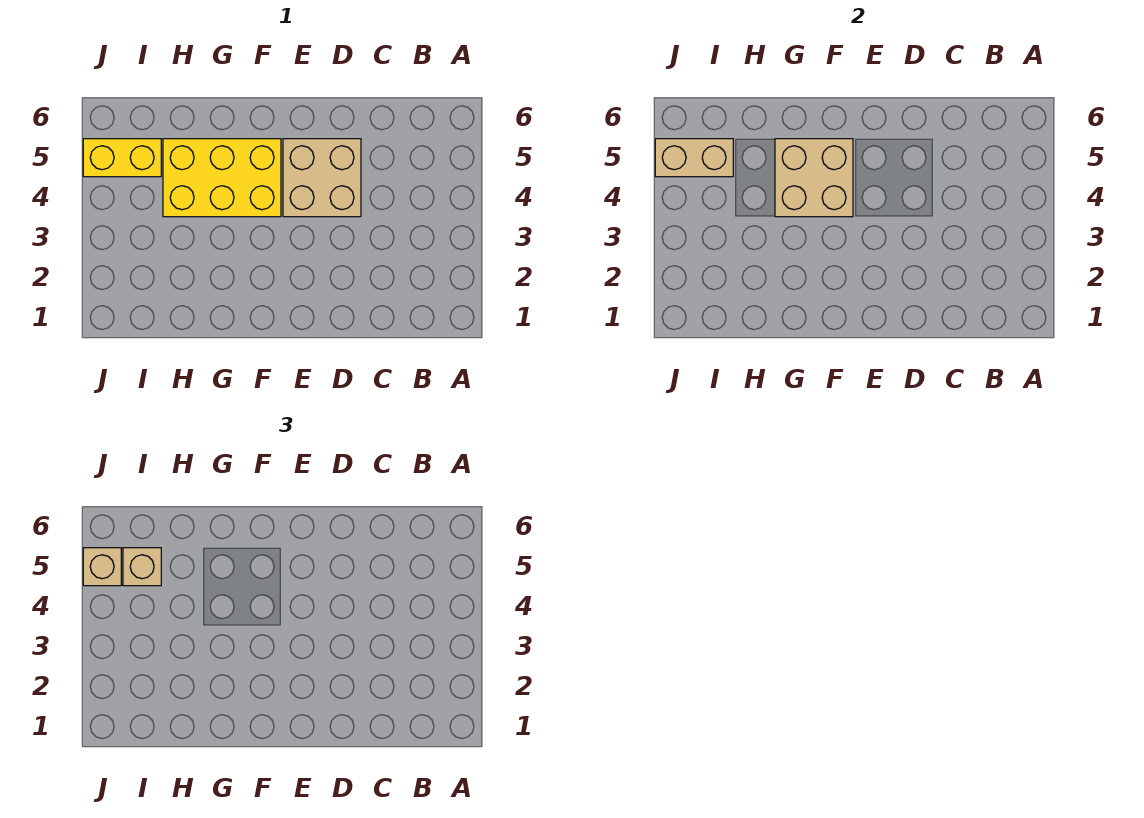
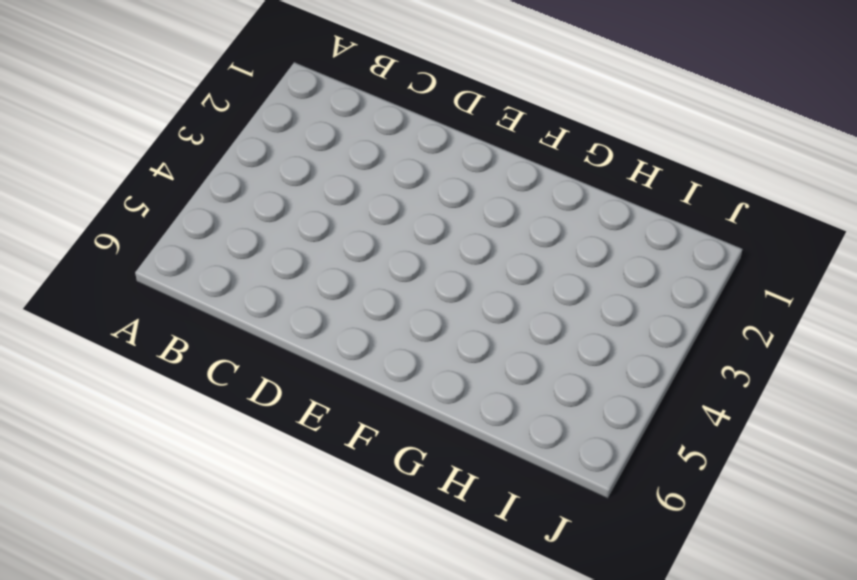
none -> tan 2x2 brick [283,139,361,217]
none -> yellow 2x3 brick [163,139,281,217]

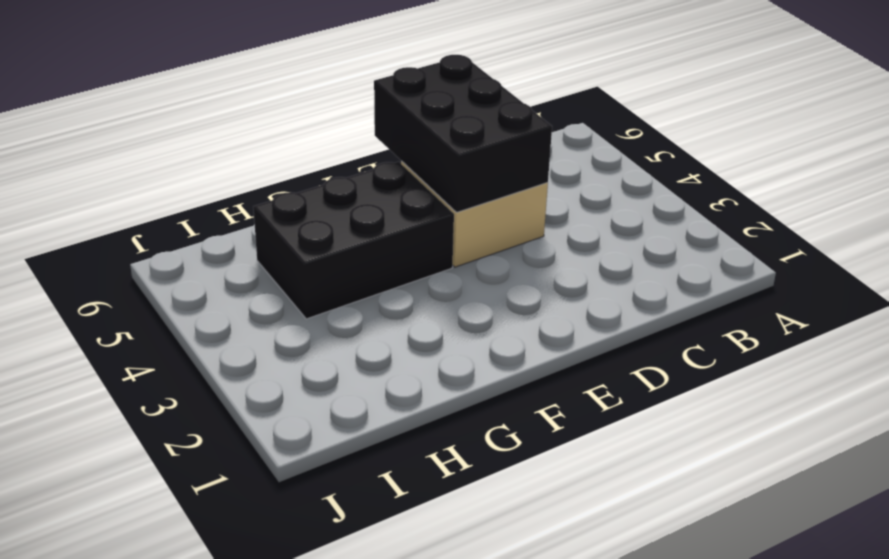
black 2x3 brick [374,55,552,212] -> none
black 2x3 brick [253,162,454,319] -> yellow 2x3 brick [163,139,281,217]
none -> yellow 1x2 brick [83,139,161,177]
none -> tan 2x2 brick [775,139,853,217]

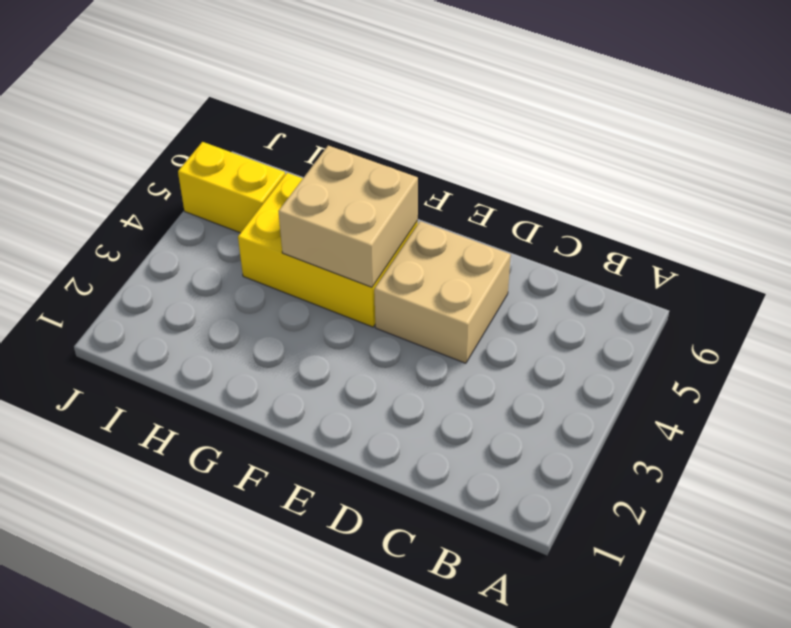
none -> tan 1x2 brick [655,139,733,177]
none -> tan 1x1 brick [123,548,161,586]

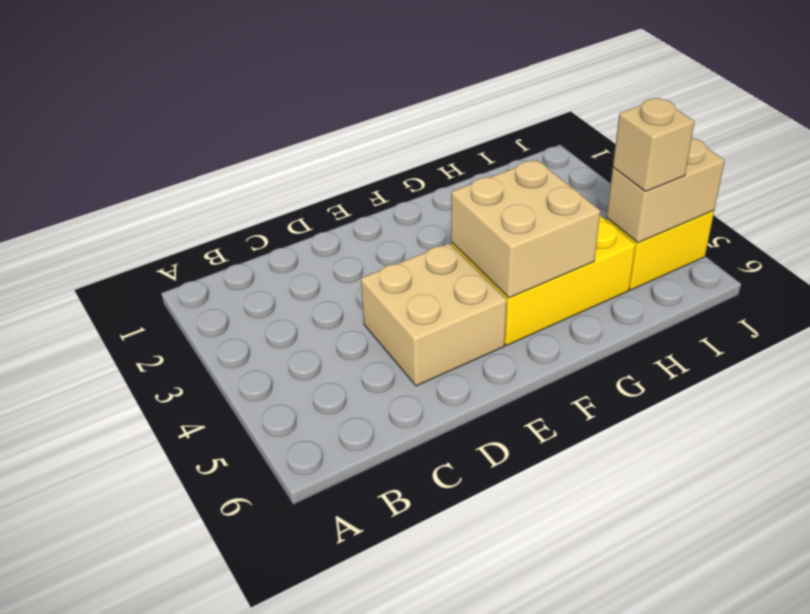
none -> tan 1x1 brick [83,548,121,586]

